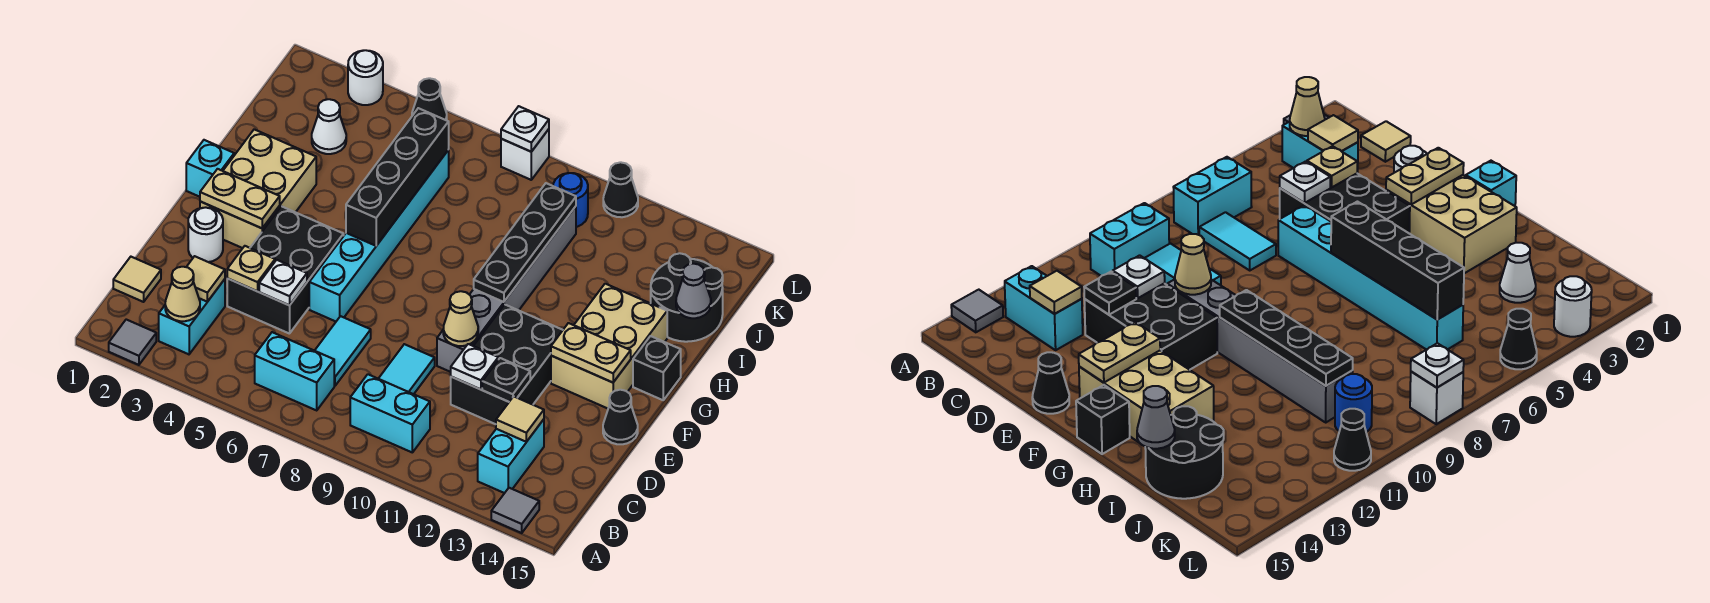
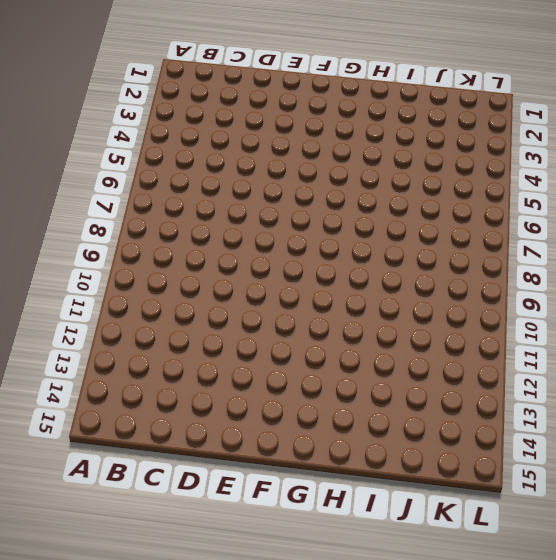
none -> grey 1x1 tile [109,320,156,365]
none -> grey 1x1 tile [491,488,539,533]
none -> cyan 1x2 brick [159,279,225,354]
none -> cyan 1x2 brick [255,332,334,410]

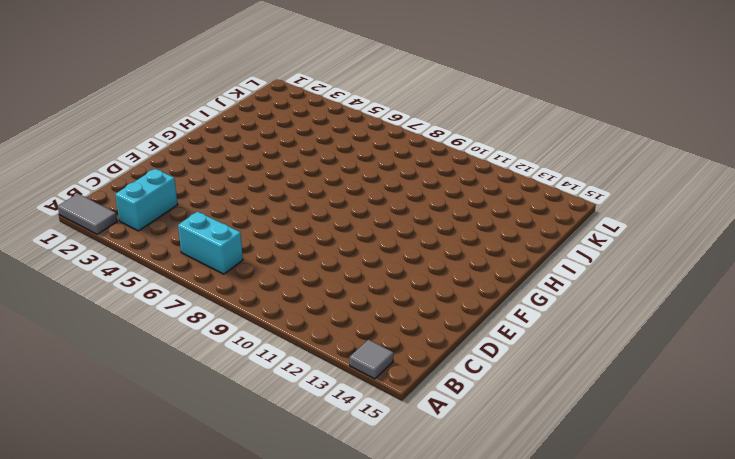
grey 1x2 tile [58,194,117,234] -> grey 1x1 tile [109,320,156,365]
none -> cyan 1x2 brick [350,374,430,452]
none -> cyan 1x2 brick [478,419,544,493]
none -> tan 1x1 tile [113,257,161,302]
none -> cyan 1x2 tile [315,316,371,386]

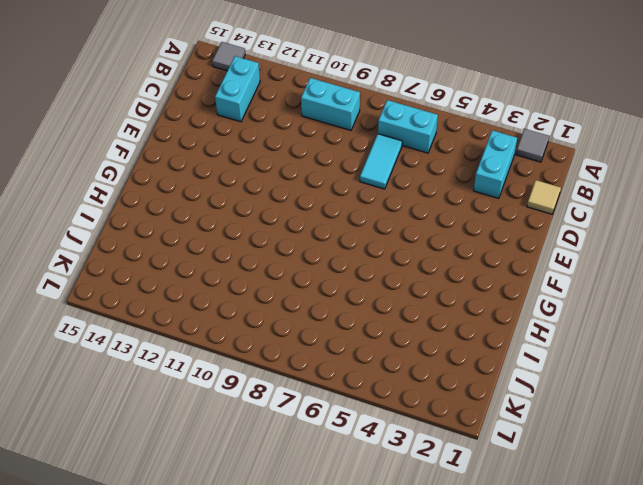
none -> cyan 1x2 tile [378,344,435,394]
none -> black 2x3 brick [227,206,344,334]
none -> black 2x3 brick [451,304,563,424]
none -> white 1x1 round brick [188,207,223,262]

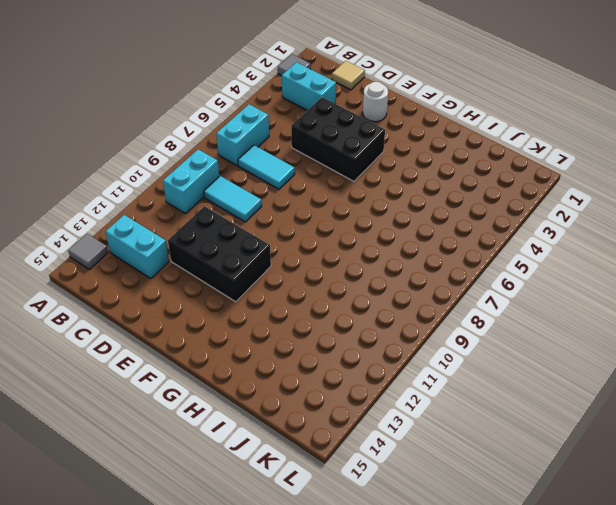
none -> cyan 1x6 brick [309,150,449,321]
none -> grey 1x6 brick [437,206,576,372]
none -> black 1x1 cone [603,390,638,444]
none -> tan 2x3 brick [200,129,316,248]

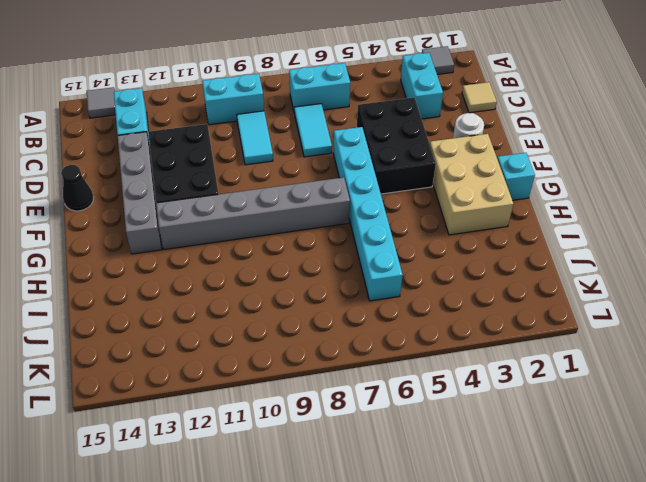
grey 1x4 brick [118,132,162,254] -> tan 2x3 brick [551,284,667,408]
grey 1x6 brick [156,177,350,249] -> grey 1x6 brick turned to [437,206,576,372]
none -> black 1x1 brick [633,336,681,400]
none -> black 2x2 round brick [651,253,723,342]
none -> white 1x1 cone [312,99,346,154]
none -> blue 1x1 round brick [553,173,588,227]

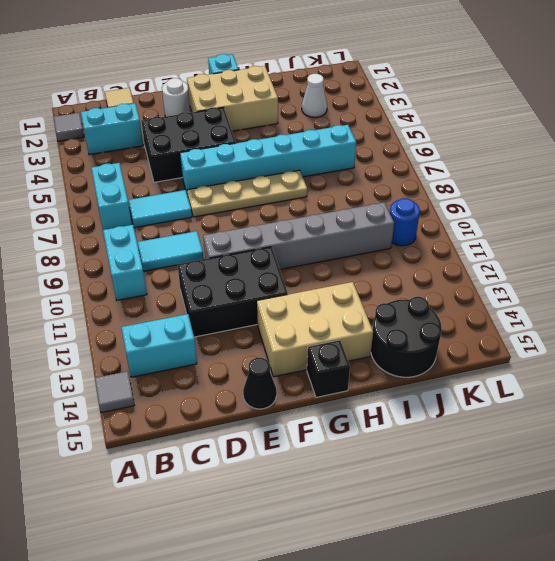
tan 1x4 plate [187,170,307,217] -> none
none -> white 1x1 round brick [348,50,383,105]
none -> black 1x1 cone [412,78,447,120]
none -> white 1x1 brick [501,129,549,180]
none -> black 1x1 cone [603,162,638,217]

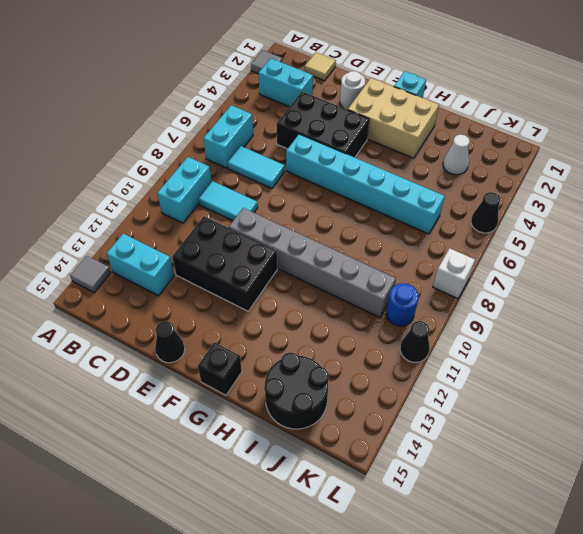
none -> tan 2x3 brick [551,284,667,408]
none -> white 1x1 round brick [348,50,383,105]
none -> tan 1x1 cone [165,267,200,321]
none -> tan 1x1 tile [187,256,225,302]

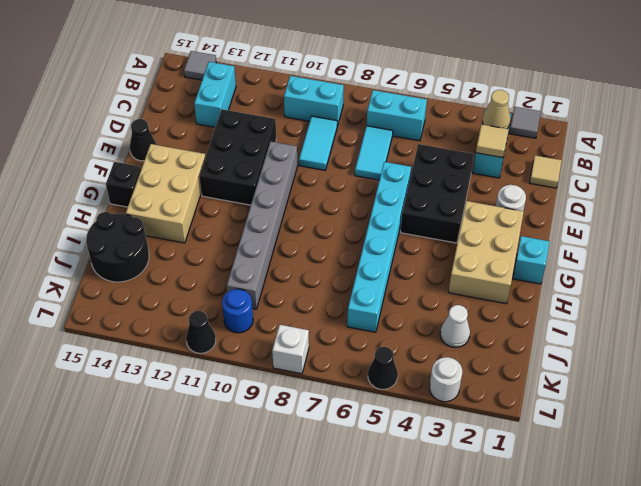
none -> tan 1x1 tile [496,396,544,442]
none -> tan 1x1 plate [227,246,275,291]
none -> white 1x1 plate [259,260,307,305]
none -> white 1x1 plate [451,344,498,389]

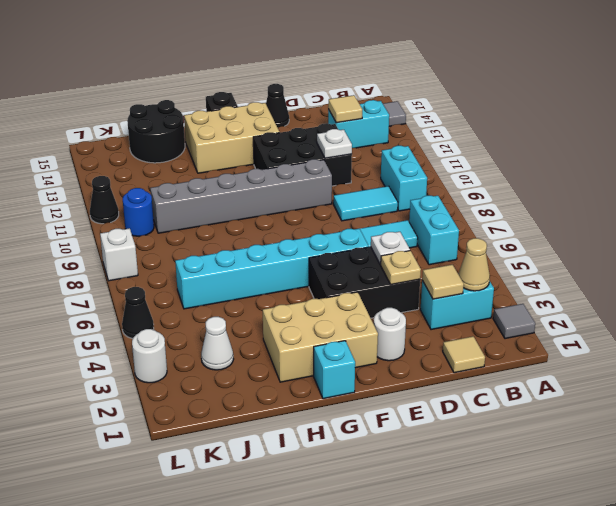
none -> black 1x1 plate [482,358,530,402]
none -> tan 1x1 cone [443,291,478,346]
none -> tan 1x2 plate [200,169,280,228]
none -> tan 1x2 plate [551,323,631,383]

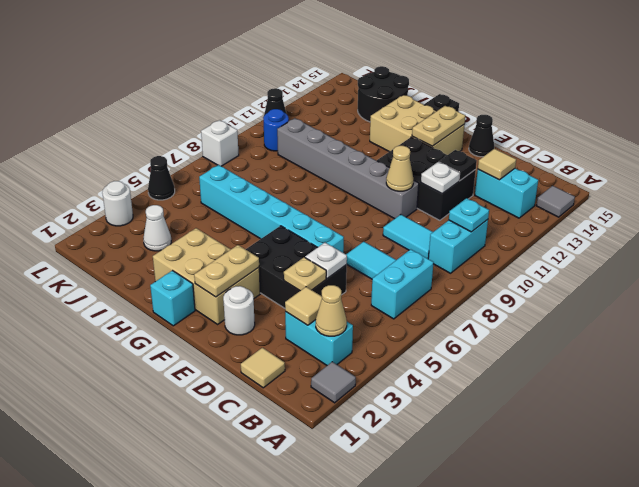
cyan 1x1 plate [449,198,489,232] -> none
none -> black 1x4 brick [346,108,449,246]
none -> black 1x4 plate [474,183,576,302]
none -> grey 1x1 cone [676,264,711,318]
none -> white 1x1 plate [501,106,549,152]

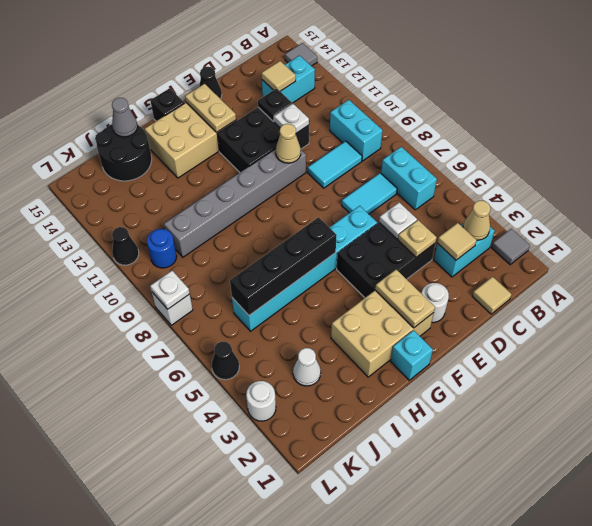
none -> black 1x4 plate [474,183,576,302]

